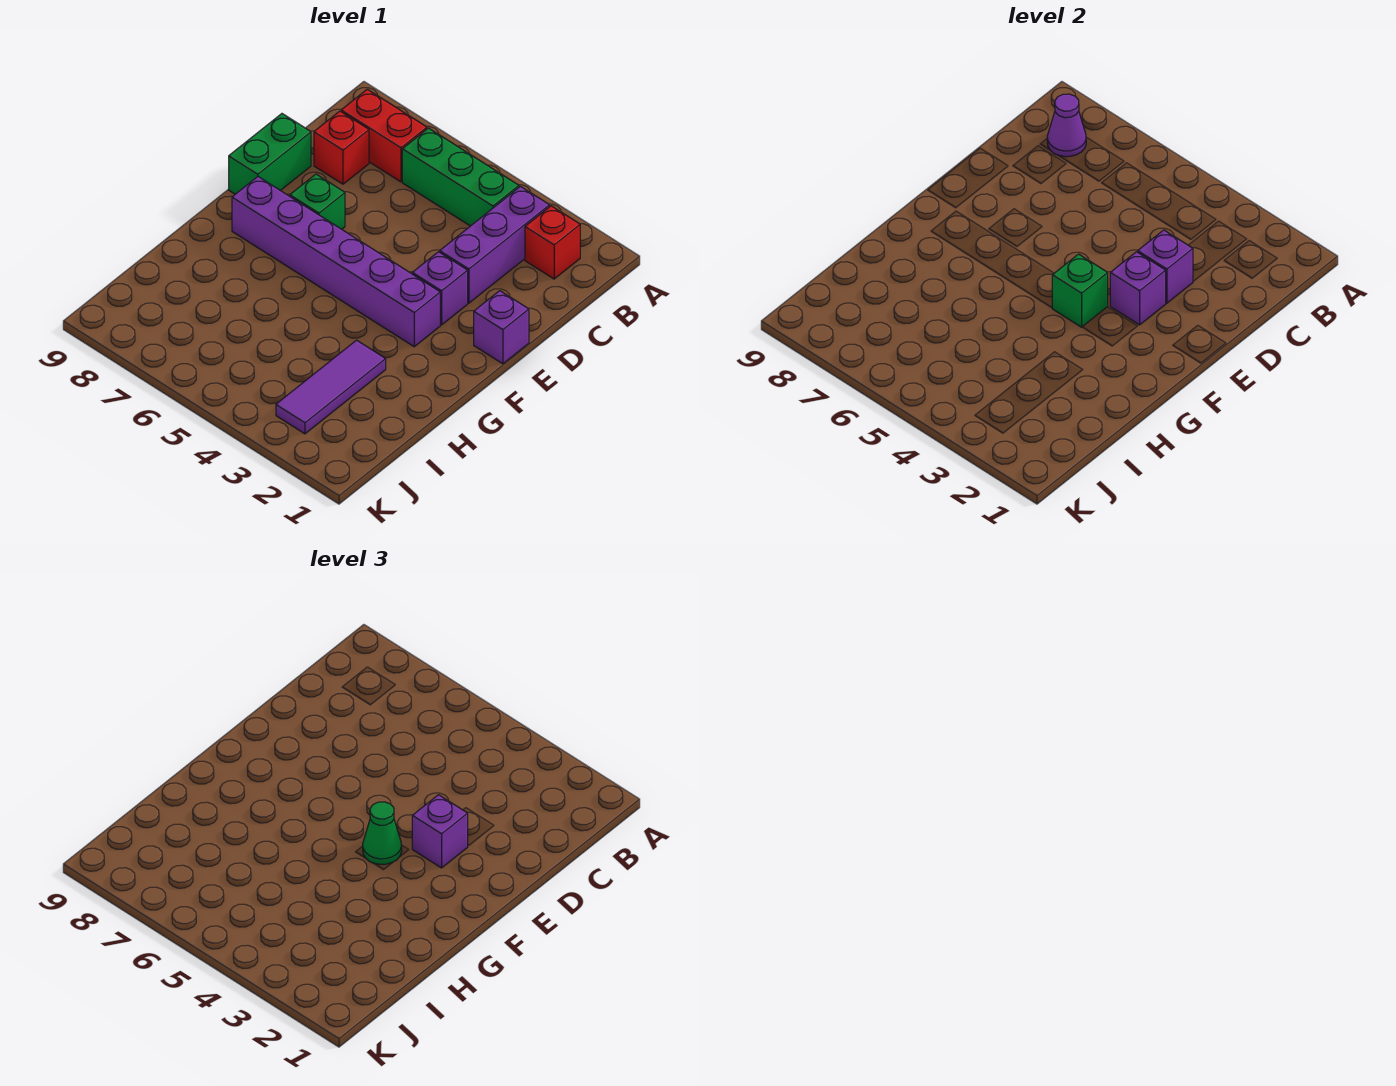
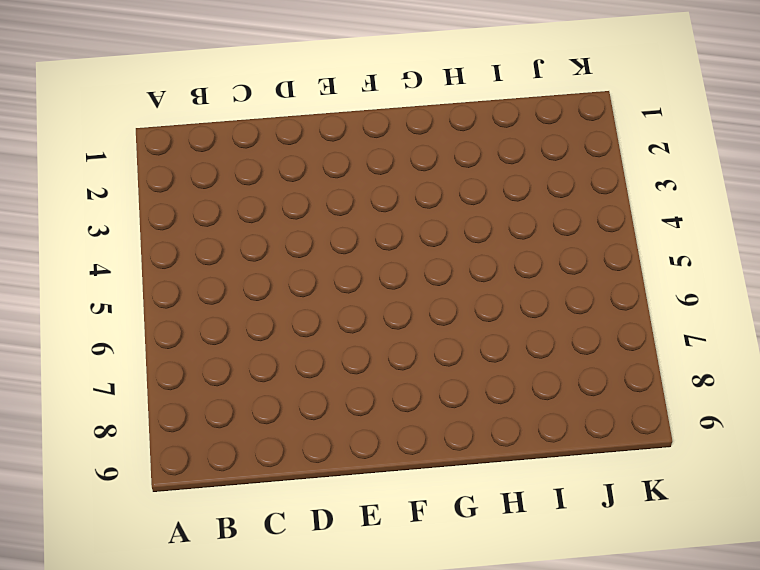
none -> red 1x1 brick [525,206,580,279]
none -> purple 1x3 brick [440,186,550,303]
none -> green 1x3 brick [402,128,519,226]

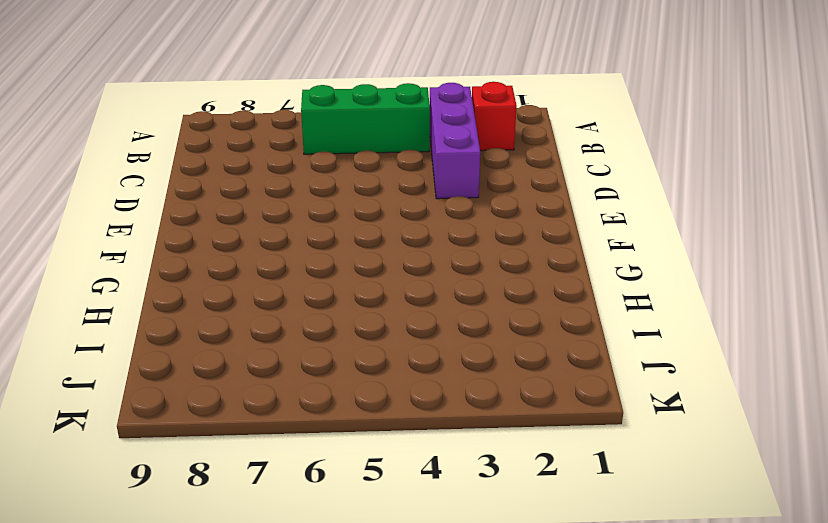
none -> red 1x2 brick [341,89,427,182]
none -> red 1x1 brick [314,111,369,184]
none -> green 1x2 brick [229,114,311,194]

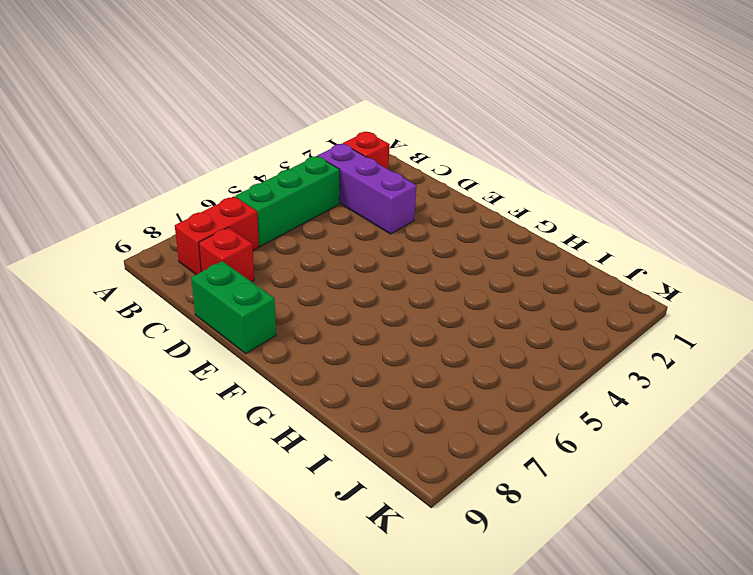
none -> purple 1x1 brick [474,291,529,364]
none -> purple 1x1 brick [412,252,468,325]
none -> green 1x1 brick [290,174,345,229]

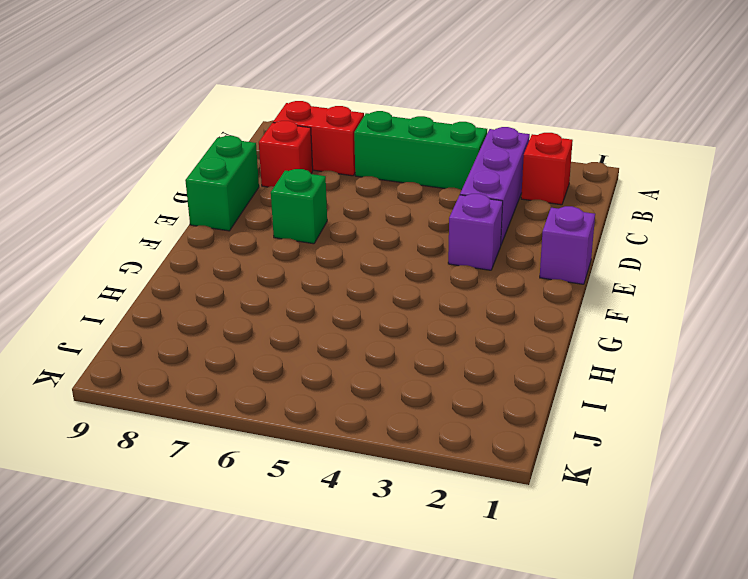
none -> purple 1x6 brick [232,177,440,347]
none -> purple 1x3 tile [276,340,386,434]
none -> purple 1x1 cone [1047,94,1086,157]

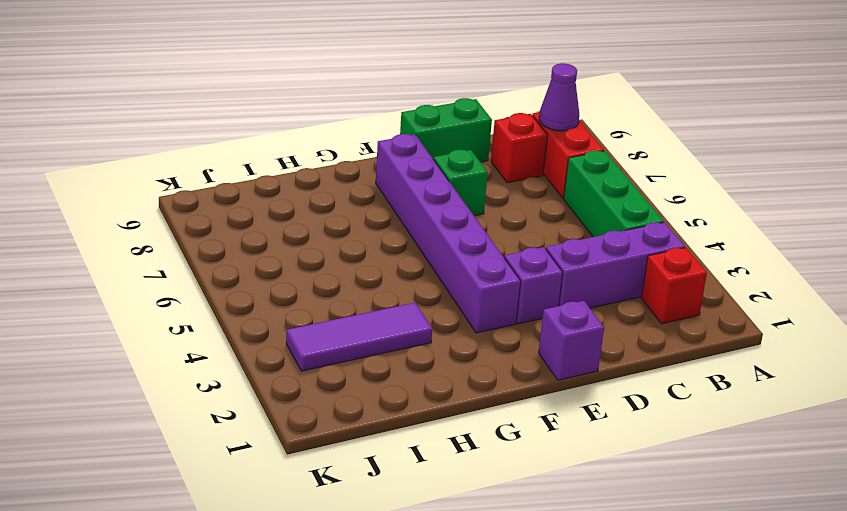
none -> purple 1x1 brick [1138,230,1193,303]
none -> purple 1x1 brick [1110,252,1166,325]
none -> green 1x1 brick [1052,254,1108,327]

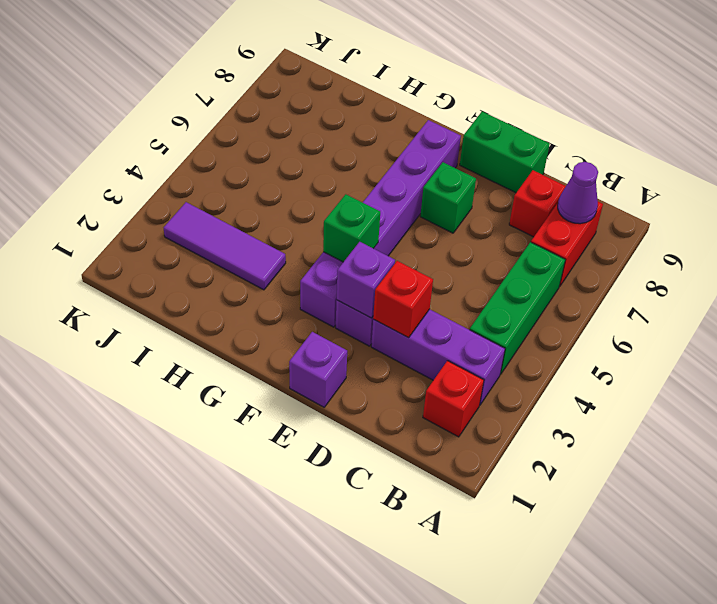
red 1x1 brick [373,261,433,338] -> purple 1x1 brick [1138,230,1193,303]
none -> purple 1x1 brick [412,795,468,868]
none -> green 1x1 cone [363,802,402,864]

